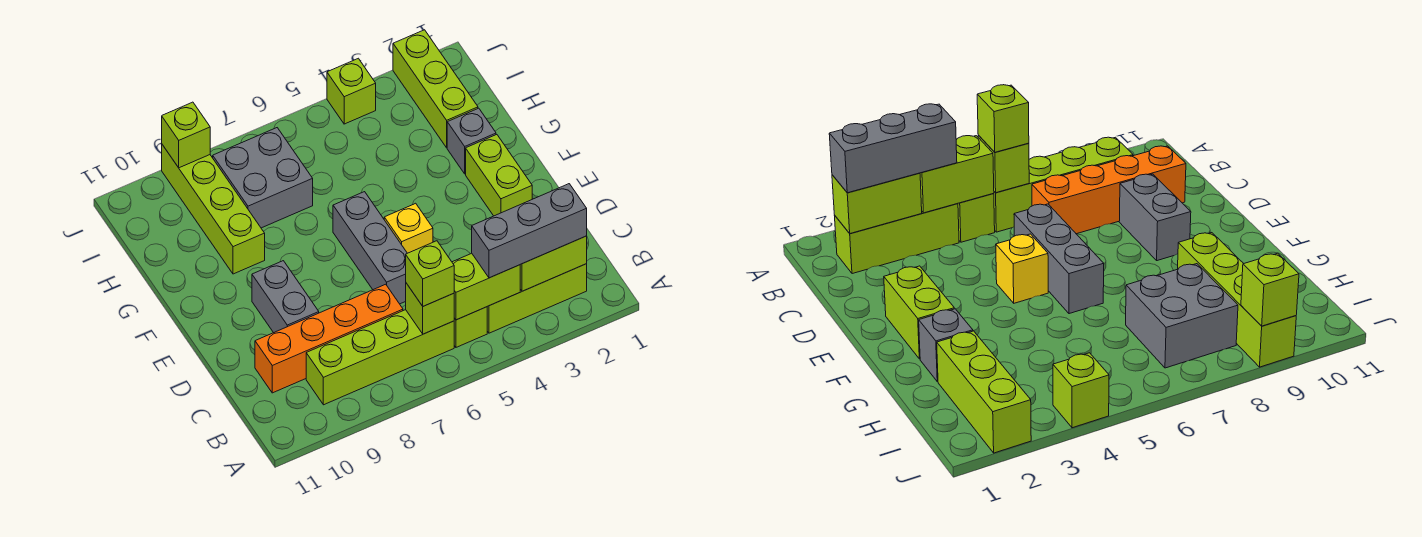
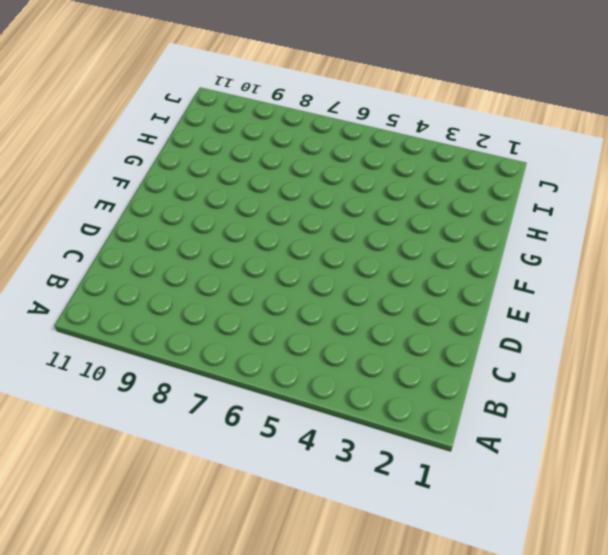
none -> lime 1x3 brick [487,264,587,333]
none -> lime 1x1 brick [454,307,487,347]
none -> lime 1x4 brick [306,310,454,405]

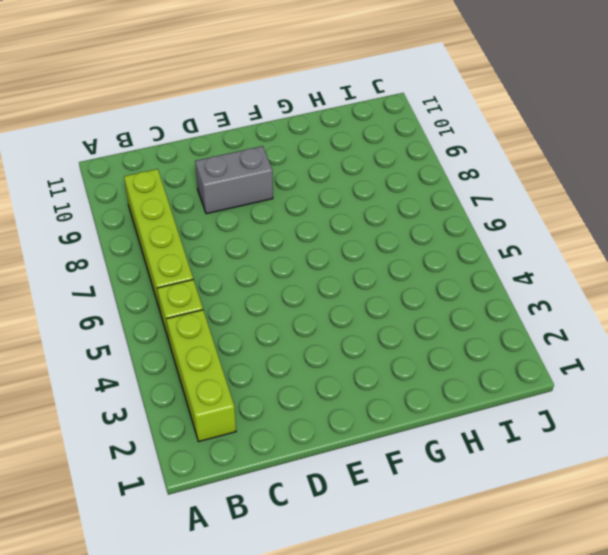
none -> orange 1x4 brick [255,284,403,393]
none -> grey 1x3 brick [333,192,407,304]
none -> lime 1x2 brick [466,135,532,216]

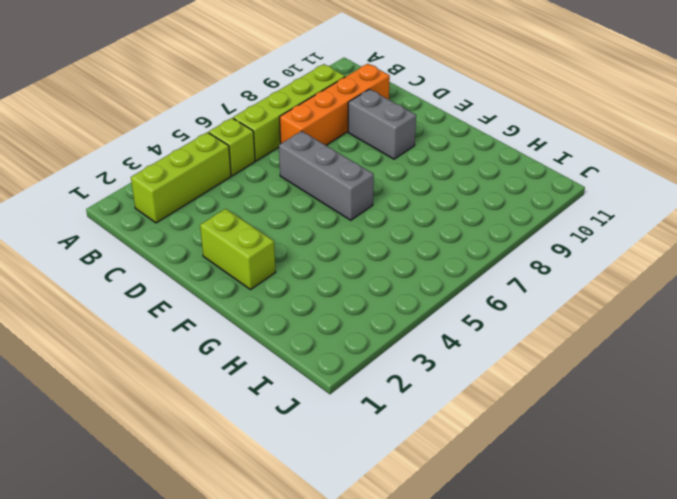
none -> yellow 1x1 brick [384,203,433,253]
none -> grey 1x1 brick [447,108,496,174]
none -> lime 1x4 brick [162,145,265,274]

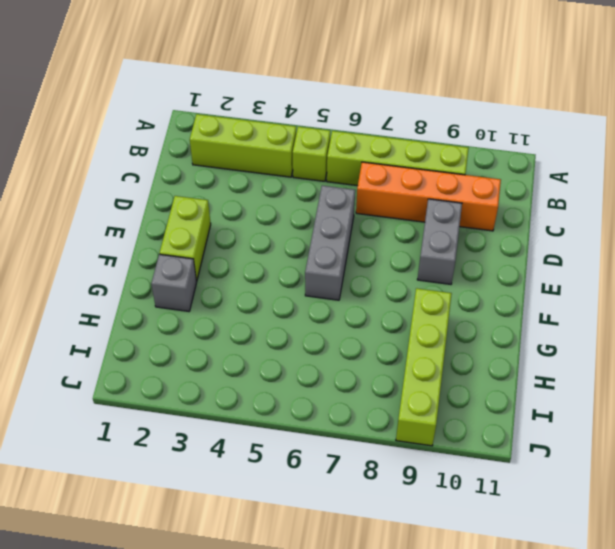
none -> yellow 1x1 brick [384,203,433,253]
none -> lime 1x3 brick [393,30,478,148]
none -> grey 2x2 brick [213,128,313,228]

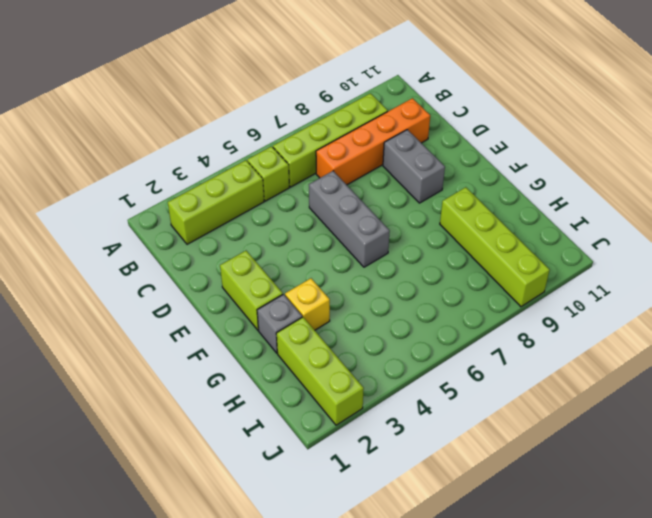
yellow 1x1 brick [285,278,330,330] -> yellow 1x1 brick moved to [384,203,433,253]
none -> grey 2x2 brick [213,128,313,228]
none -> lime 1x1 brick [327,58,376,124]
none -> lime 1x2 brick [520,236,587,291]

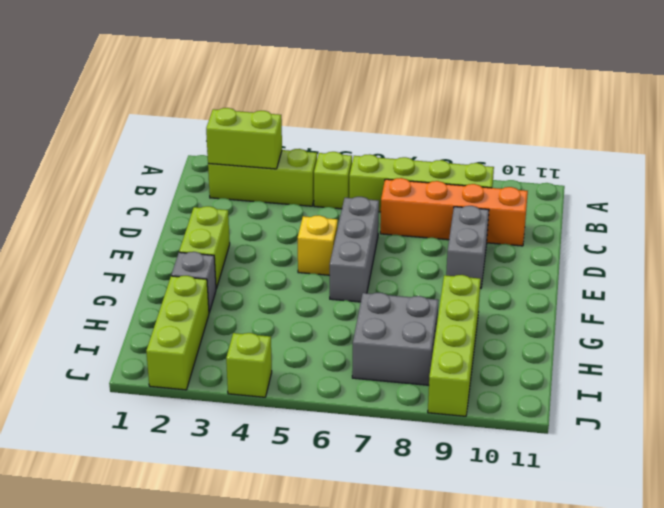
none -> lime 1x2 brick [452,253,520,320]
none -> lime 1x1 brick [406,283,454,334]
none -> lime 1x1 brick [162,102,210,168]

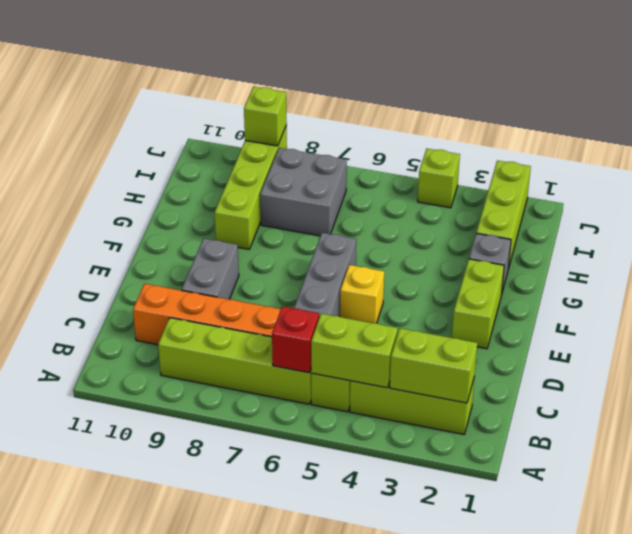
red 1x1 brick [272,306,319,373] -> lime 1x1 brick [406,283,454,334]
none -> grey 1x3 brick [472,184,587,278]
none -> lime 1x1 brick [406,241,454,306]

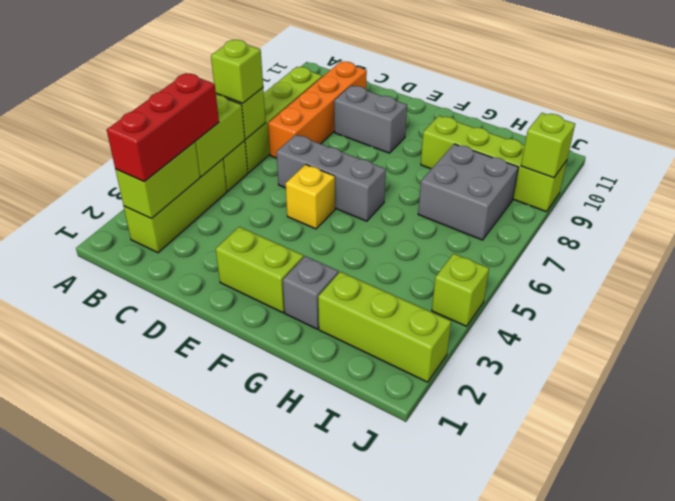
red 1x3 brick [107,73,219,182] -> grey 1x3 brick [472,184,587,278]

